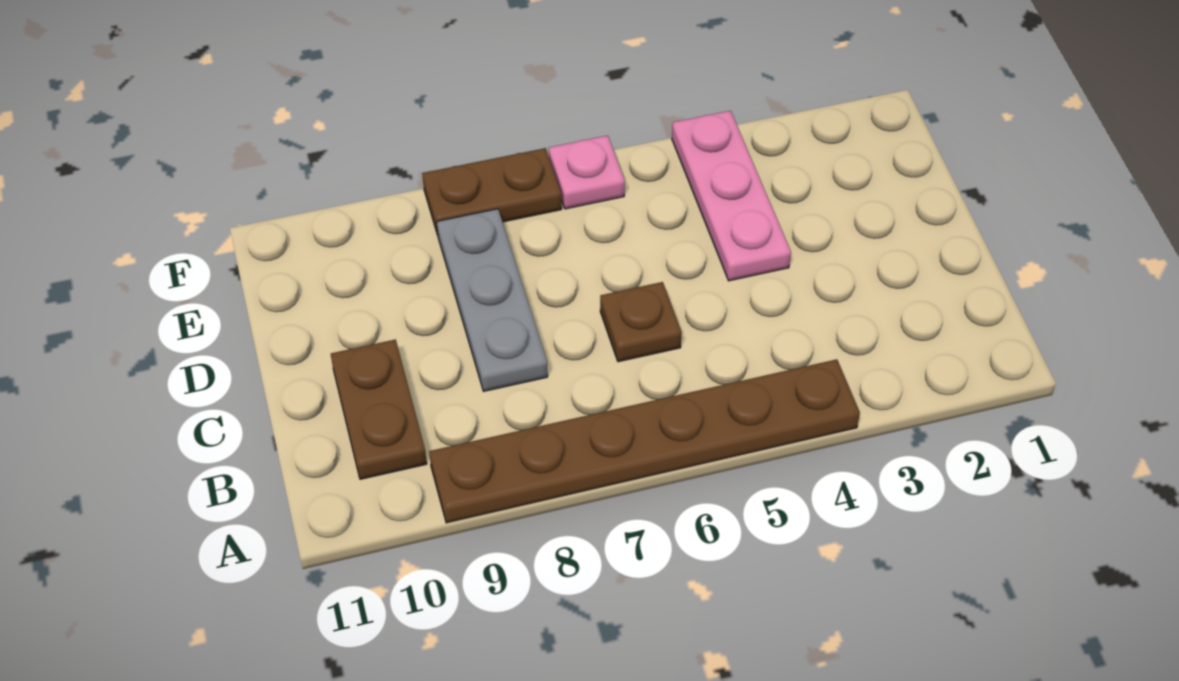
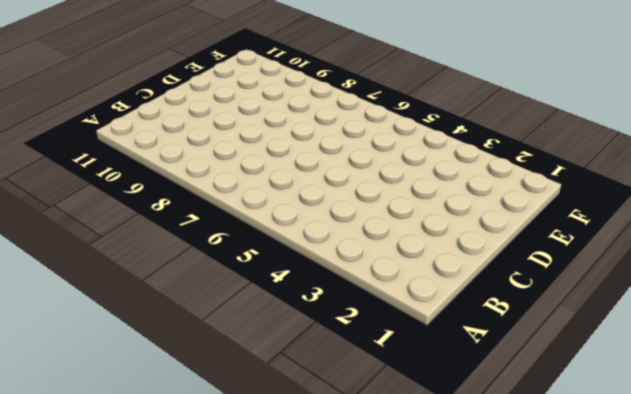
none -> brown 1x6 plate [429,359,860,523]
none -> brown 1x2 plate [331,340,427,479]

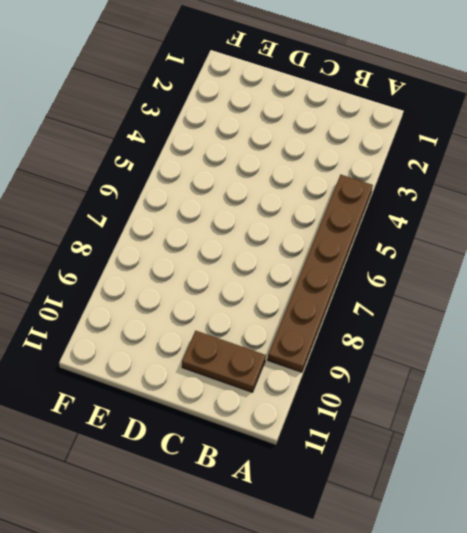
none -> brown 1x1 plate [600,282,682,362]
none -> grey 1x3 plate [437,209,548,391]

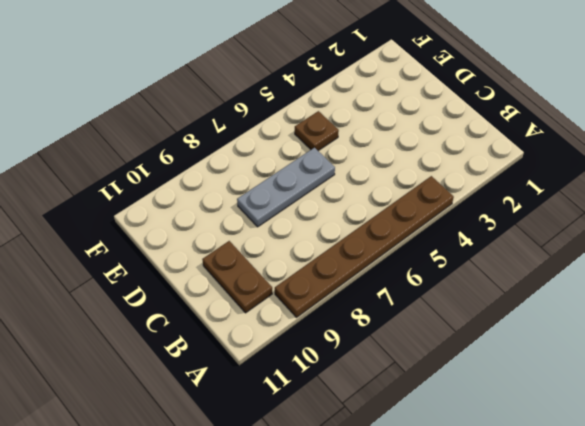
grey 1x3 plate [237,147,335,227] -> grey 1x3 plate turned to [437,209,548,391]
brown 1x1 plate [295,111,339,151] -> brown 1x1 plate moved to [600,282,682,362]
none -> pink 1x3 plate [672,111,791,281]
none -> pink 1x1 plate [549,136,625,209]

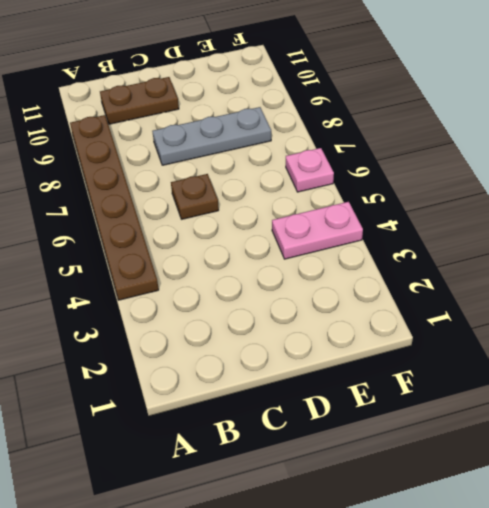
pink 1x2 plate [272,202,363,259] -> pink 1x3 plate [672,111,791,281]
none -> brown 1x2 plate [422,148,562,235]

